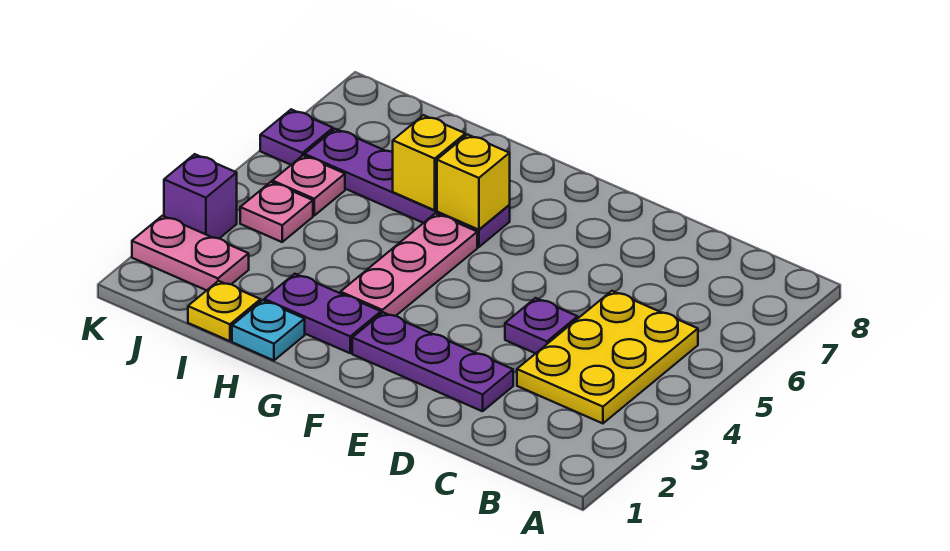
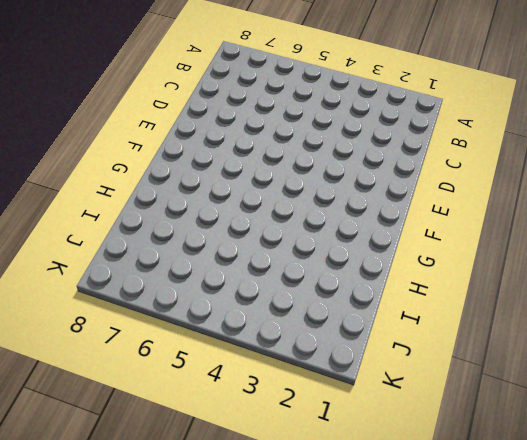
none -> yellow 2x3 plate [517,291,698,423]
none -> purple 1x3 plate [352,312,513,411]
none -> purple 1x1 plate [505,298,578,353]

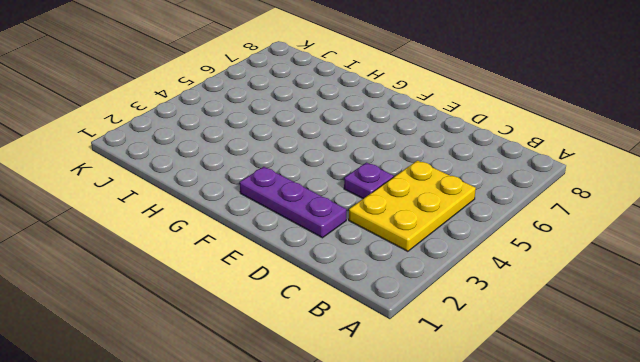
none -> purple 1x2 plate [264,274,381,353]
none -> pink 1x3 plate [340,213,477,316]
none -> purple 1x4 plate [305,129,510,247]

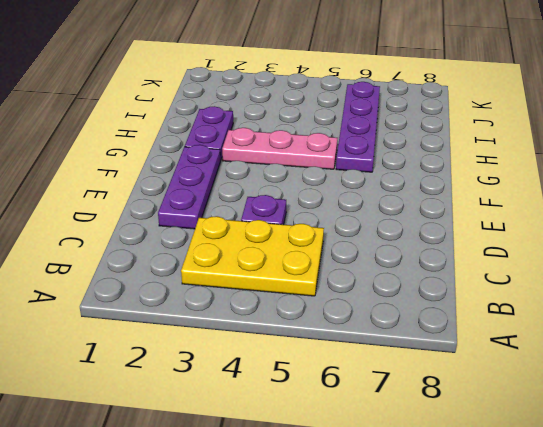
none -> cyan 1x1 plate [232,300,305,360]
none -> yellow 1x1 plate [188,281,261,341]
none -> pink 1x2 plate [132,216,249,290]

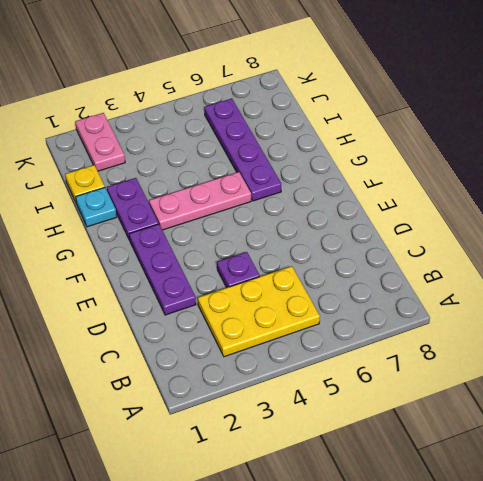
none -> pink 1x1 plate [240,182,313,242]
none -> pink 1x1 plate [272,155,345,215]
none -> purple 1x1 brick [164,154,237,238]

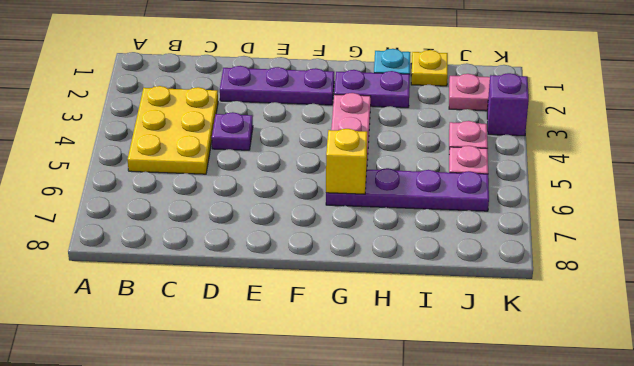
none -> purple 1x1 plate [260,109,333,165]
none -> yellow 1x1 brick [393,115,465,210]

